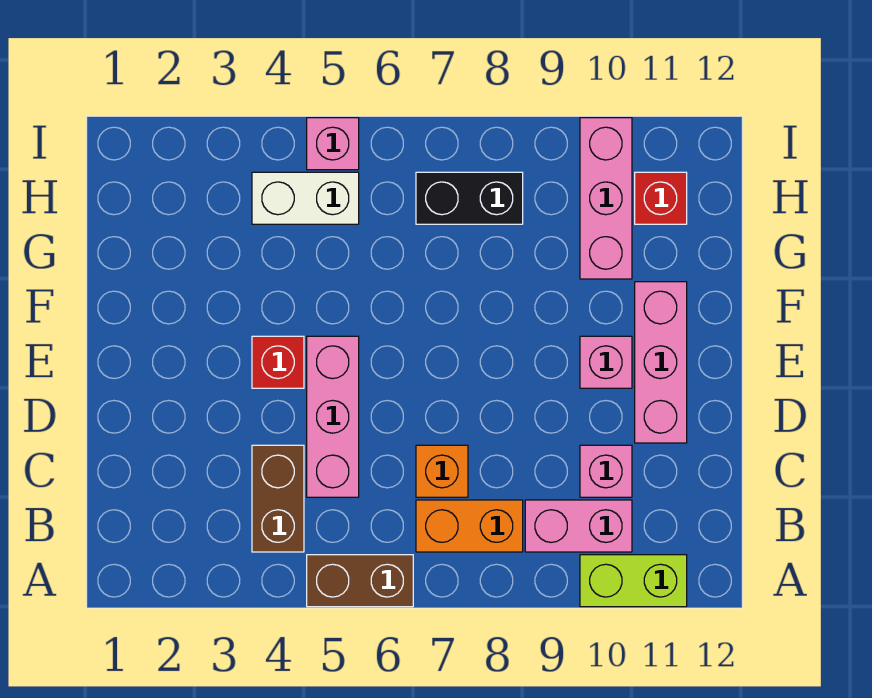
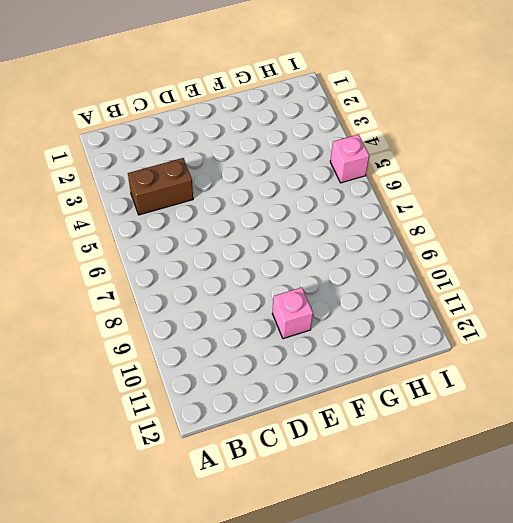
none -> brown 1x2 brick [307,555,413,607]
none -> lime 1x2 brick [580,555,687,607]
none -> orange 1x2 brick [416,500,523,552]

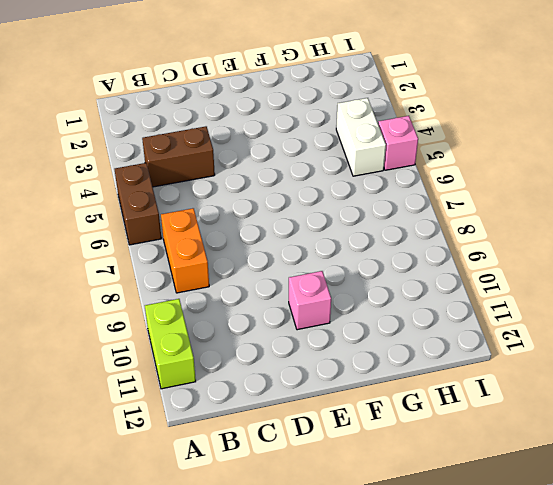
none -> pink 1x2 brick [525,500,632,552]
none -> pink 1x3 brick [307,336,359,497]
none -> orange 1x1 brick [416,445,468,497]

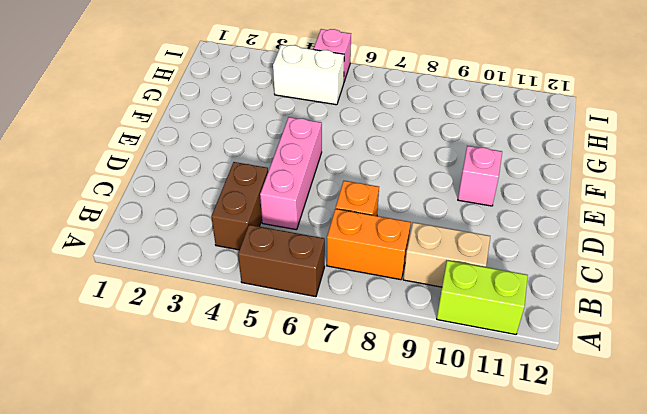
tan 1x2 brick [403,222,490,287] -> pink 1x2 brick [525,500,632,552]
none -> pink 1x1 brick [580,445,632,497]
none -> pink 1x3 brick [635,282,687,443]
none -> red 1x1 brick [252,336,304,388]

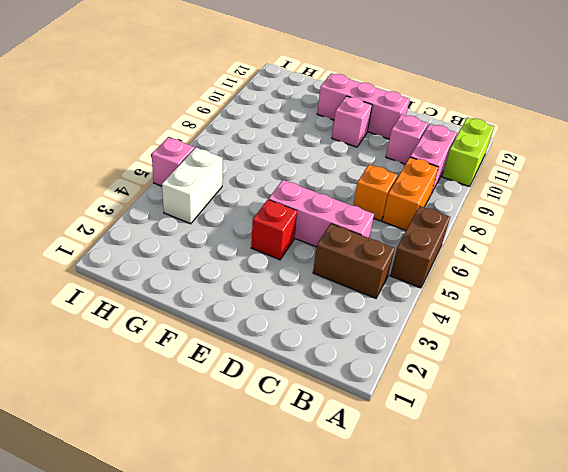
none -> pink 1x3 brick [580,118,632,279]
none -> black 1x2 brick [416,172,523,224]
none -> red 1x1 brick [635,172,687,224]

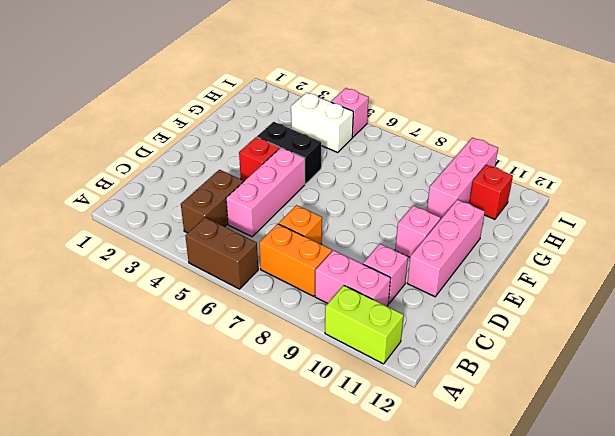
black 1x2 brick [257,122,321,184] -> black 1x2 brick moved to [416,172,523,224]

